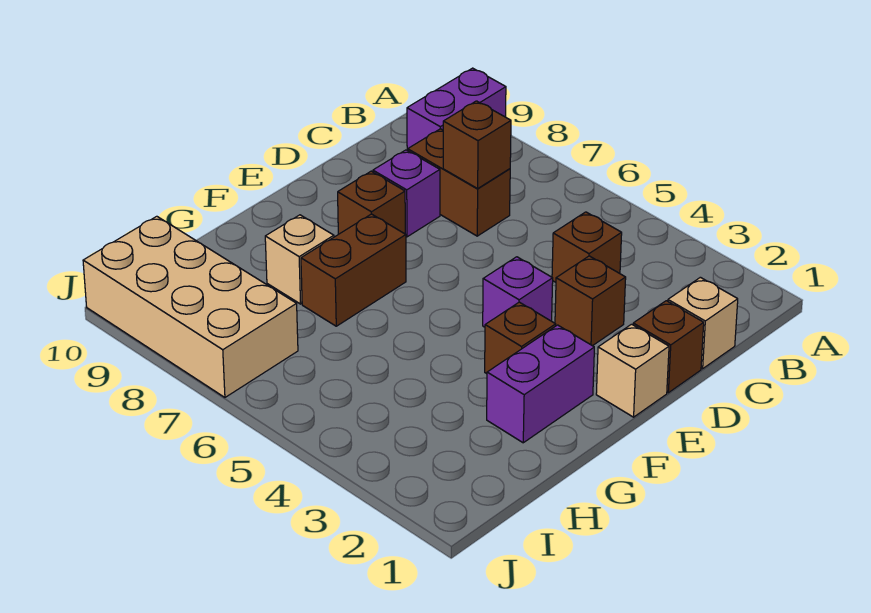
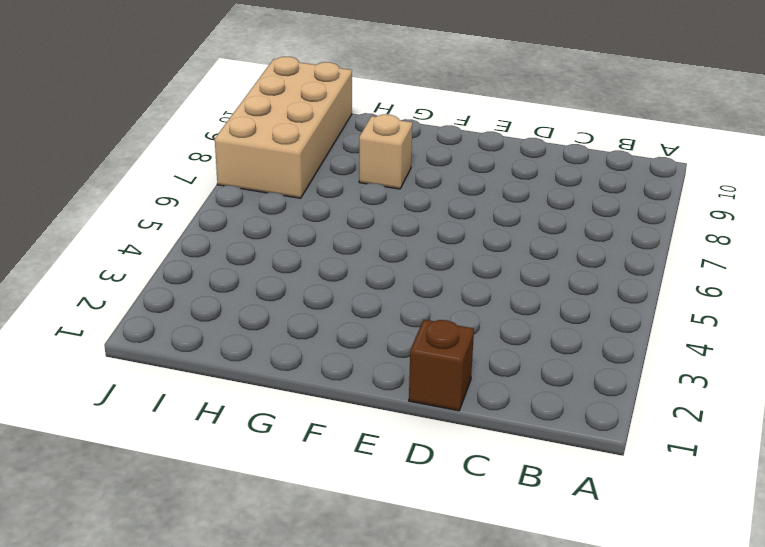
none -> purple 1x2 brick [407,68,506,150]
none -> tan 1x1 brick [668,277,738,369]
none -> brown 1x1 brick [552,212,622,282]

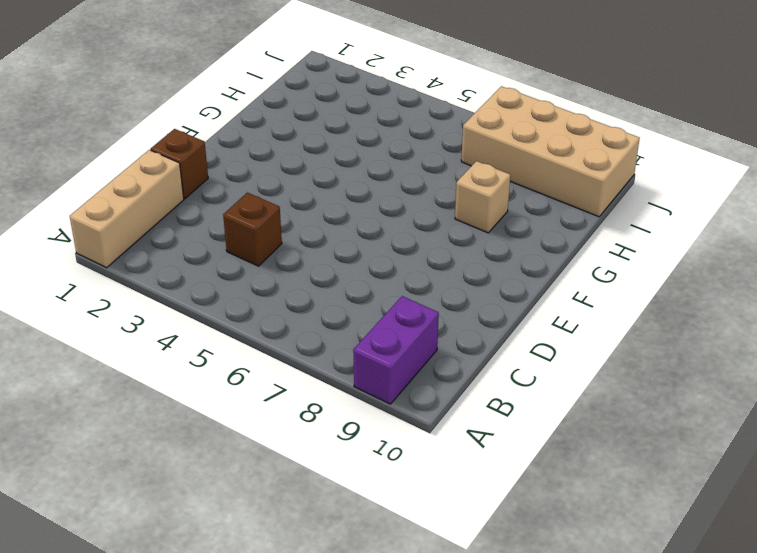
tan 1x3 brick [70,150,184,268] -> tan 1x1 brick [668,277,738,369]
none -> brown 1x2 brick [408,129,510,236]
none -> brown 1x1 brick [555,256,626,346]
none -> purple 1x1 brick [373,150,440,237]

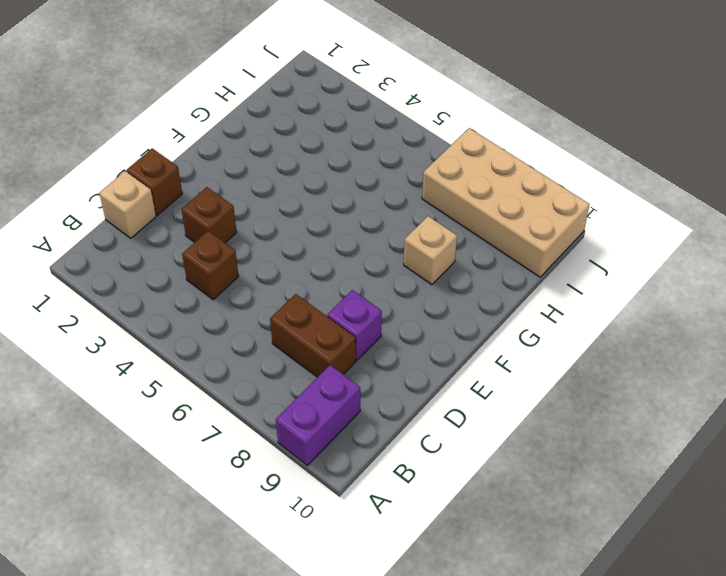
none -> tan 1x1 brick [596,324,669,417]
none -> purple 1x1 brick [483,257,553,327]
none -> brown 1x1 brick [338,171,405,234]

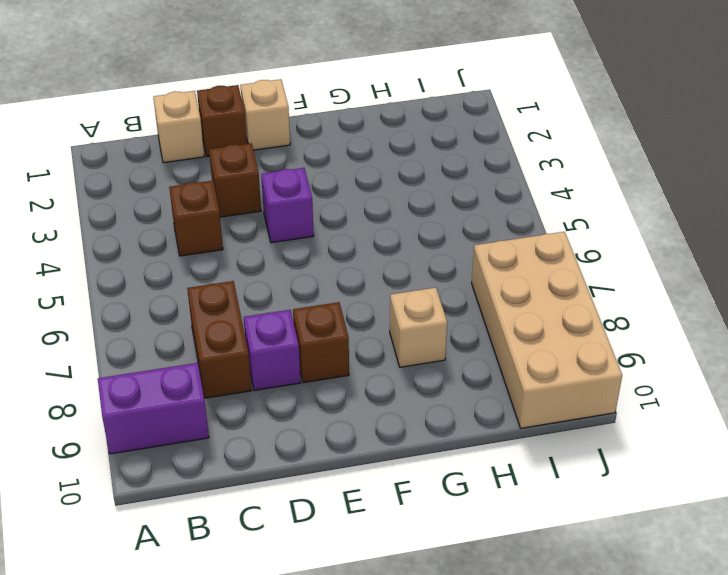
none -> purple 1x2 brick [487,325,594,443]
none -> brown 1x1 brick [485,302,556,374]
none -> brown 1x2 brick [301,214,406,326]

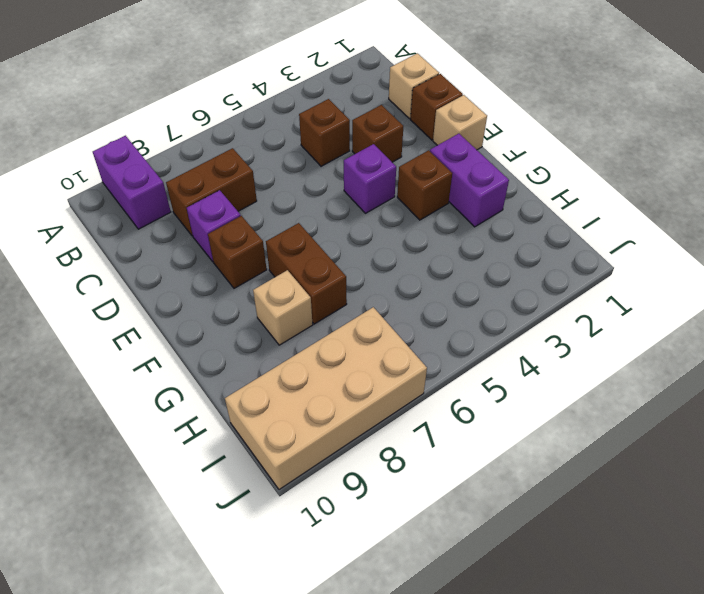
none -> brown 1x1 brick [443,101,511,189]

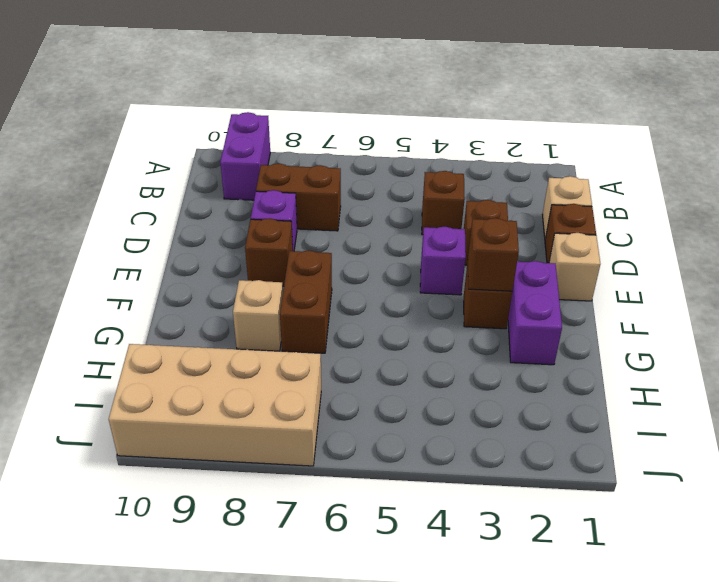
brown 1x1 brick [468,218,519,291] -> brown 1x1 brick moved to [443,101,511,189]

